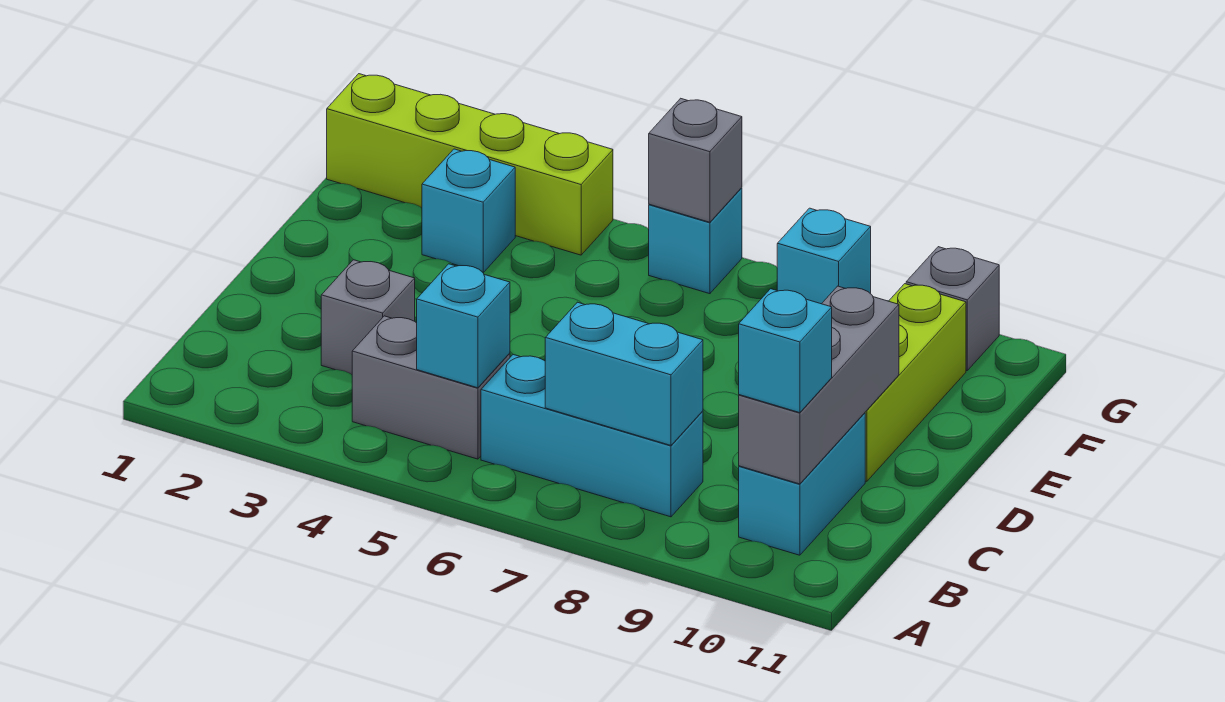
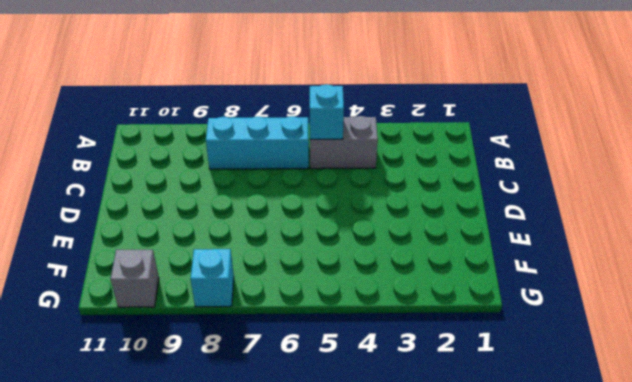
none -> cyan 1x2 brick [739,413,865,555]
none -> grey 1x1 brick [321,260,415,375]
none -> lime 1x3 brick [865,284,966,481]

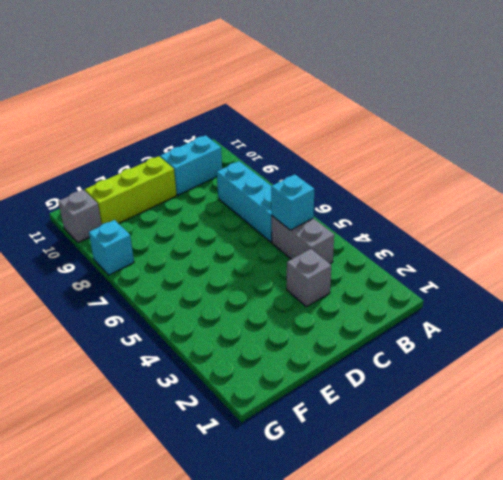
none -> cyan 1x1 brick [422,149,515,273]
none -> lime 1x4 brick [327,74,613,255]
none -> cyan 1x1 brick [649,188,742,294]

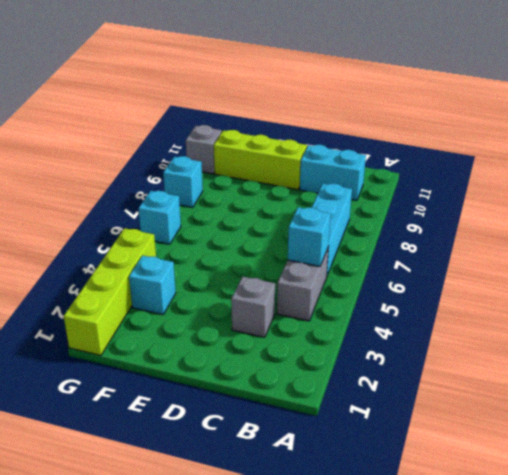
none -> cyan 1x2 brick [545,302,703,445]
none -> grey 1x3 brick [739,286,899,484]
none -> grey 1x1 brick [649,98,742,222]

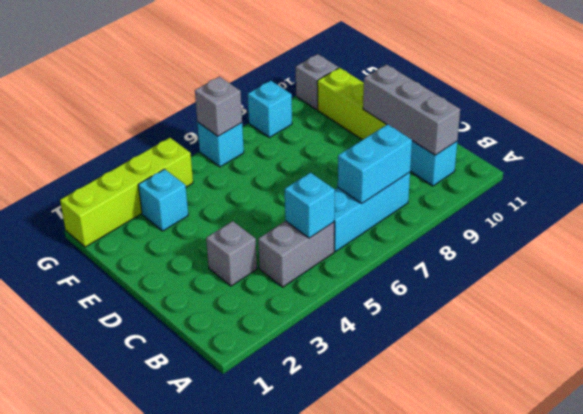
none -> cyan 1x1 brick [739,289,832,413]

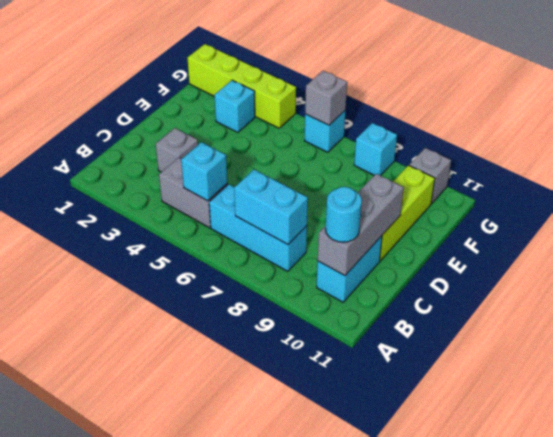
cyan 1x1 round brick [325,187,362,242] -> cyan 1x1 brick [739,289,832,413]

